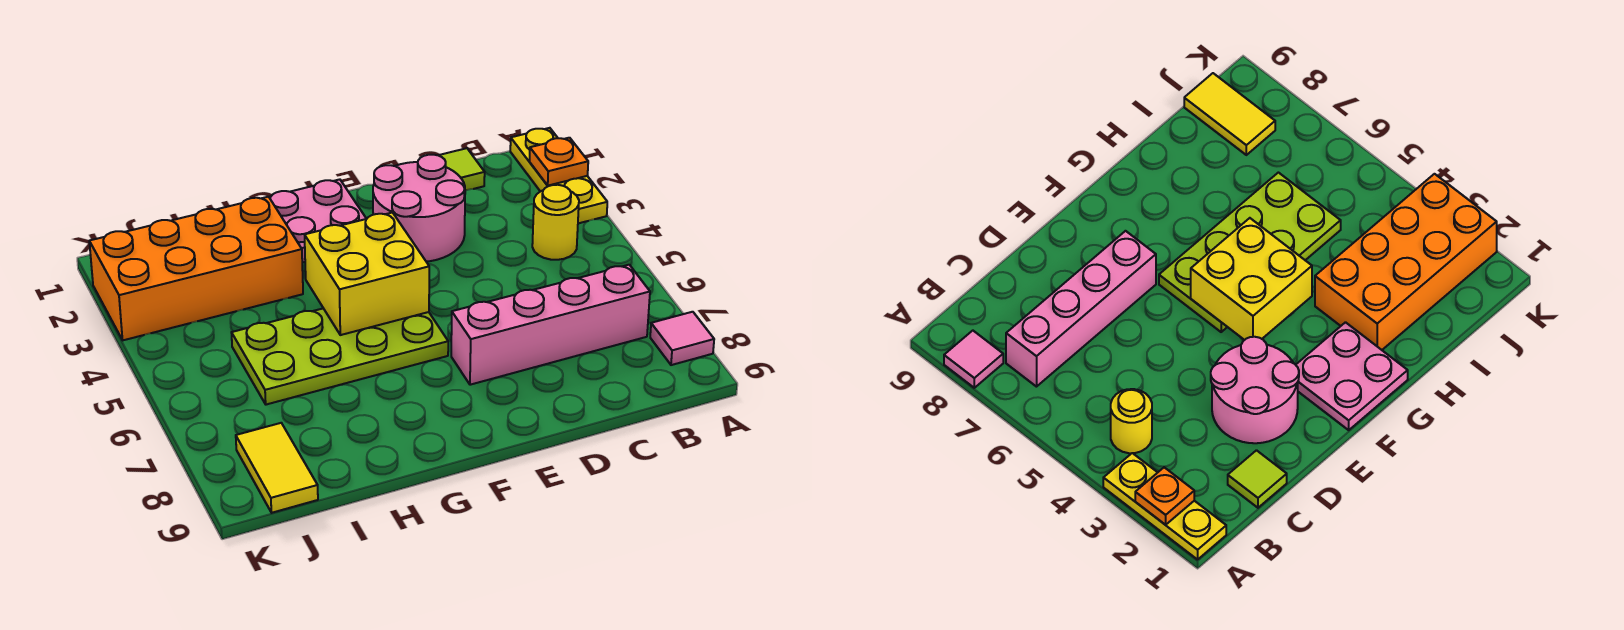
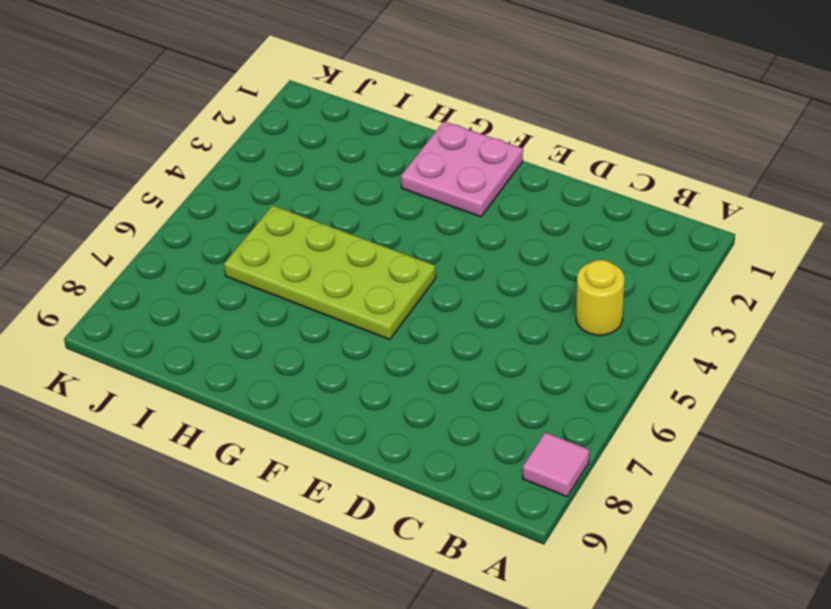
none -> yellow 1x3 plate [510,128,607,223]
none -> pink 1x4 brick [451,265,650,385]
none -> lime 1x1 tile [438,148,485,191]

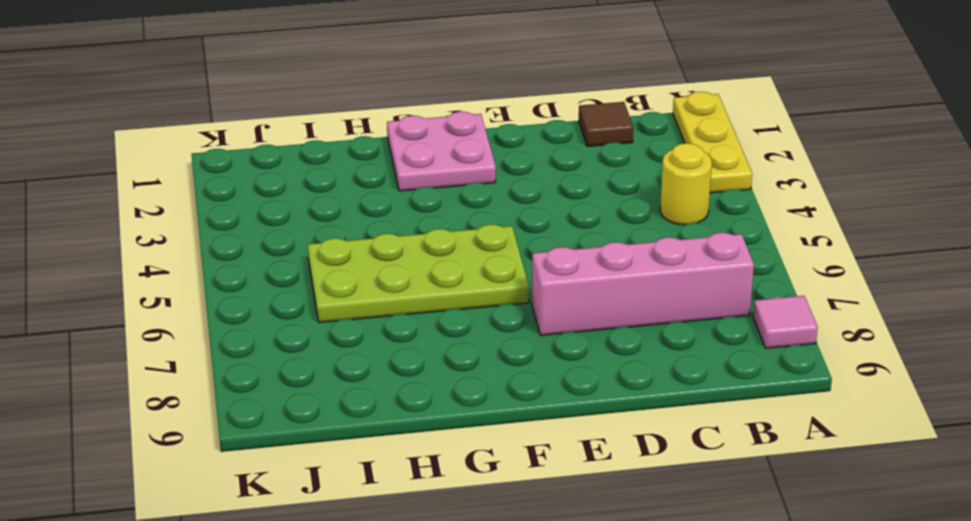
brown 1x1 tile [579,102,633,146] -> lime 1x1 tile [438,148,485,191]
none -> pink 2x2 round brick [373,155,465,262]
none -> orange 2x4 brick [89,197,303,340]
none -> yellow 1x2 tile [236,423,318,513]

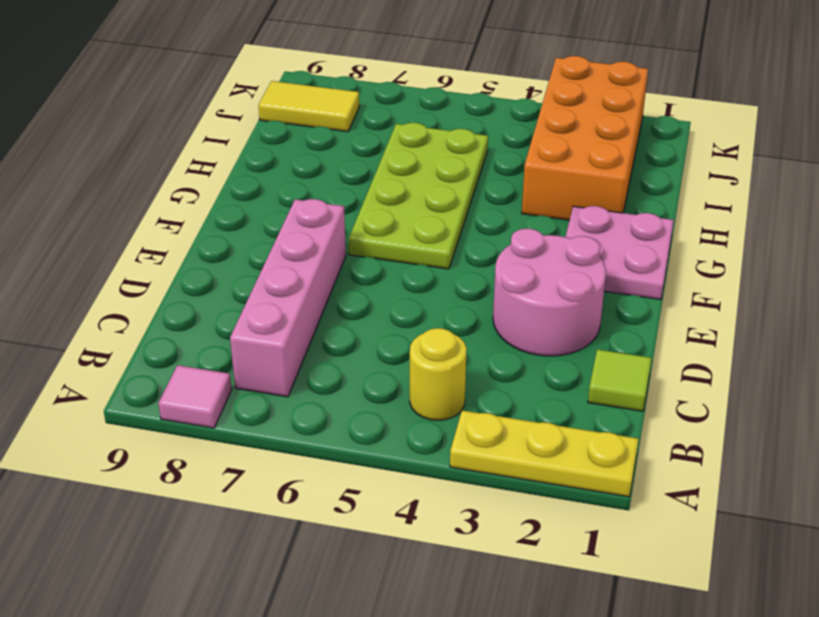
none -> orange 1x1 plate [529,138,588,186]
none -> yellow 2x2 brick [305,212,429,335]

